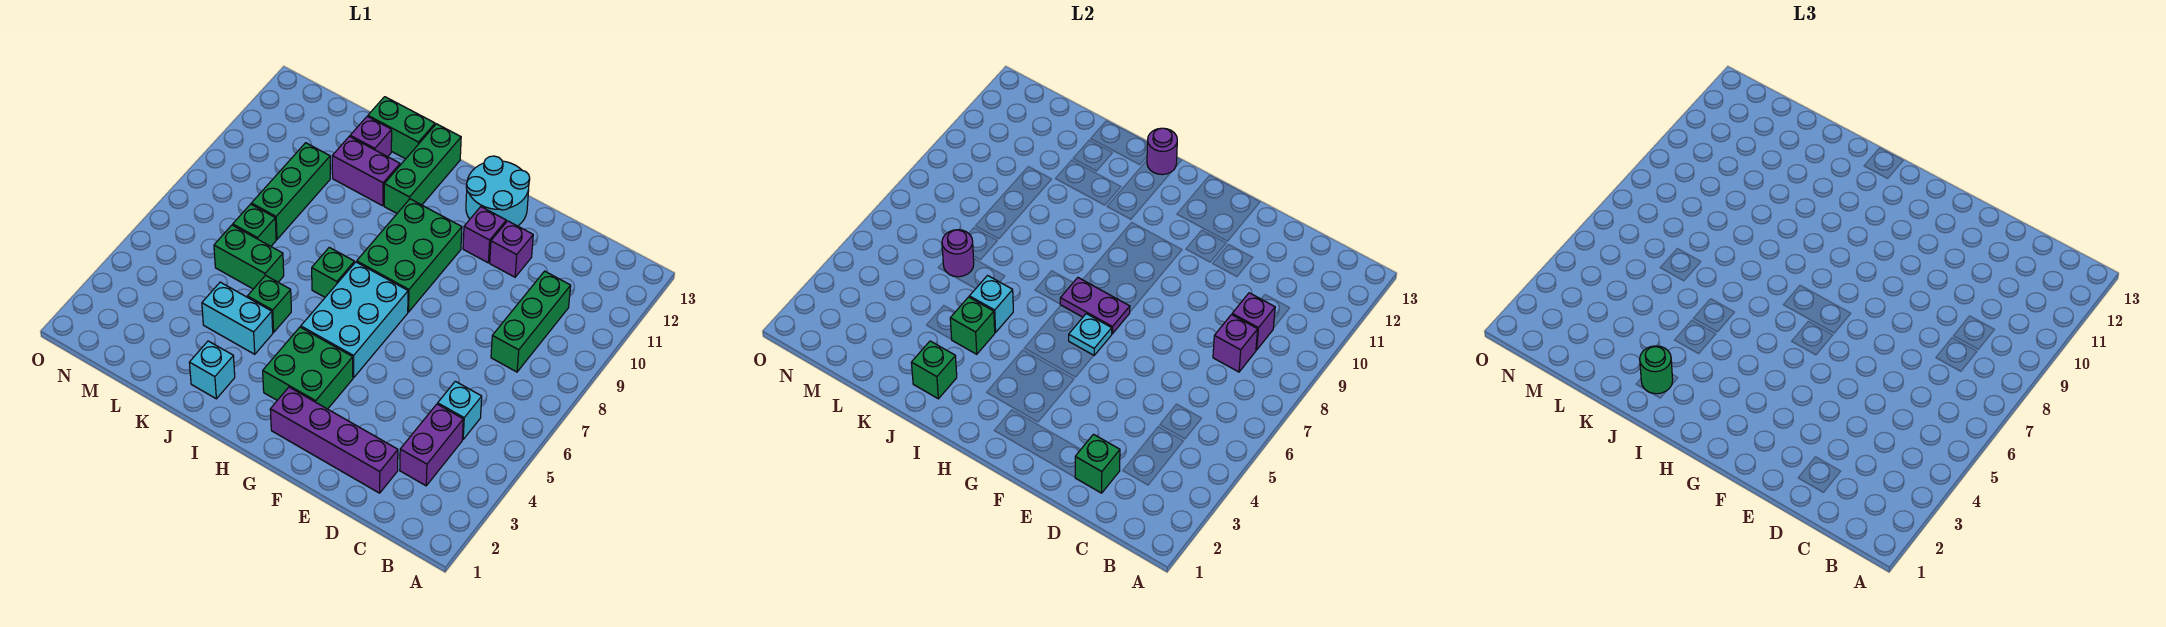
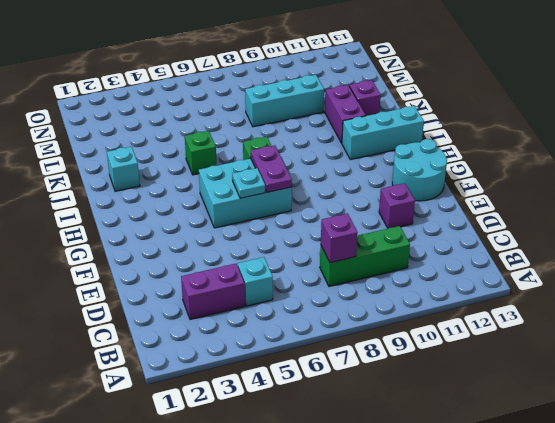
cyan 1x3 brick [342,106,424,160] -> green 1x3 brick [384,124,461,213]
cyan 1x3 brick [245,75,324,127] -> green 1x3 brick [251,143,330,239]
none -> purple 1x4 brick [270,387,398,493]
none -> purple 1x1 brick [463,207,506,263]
none -> green 2x2 brick [263,327,353,409]
none -> green 2x3 brick [357,199,462,312]

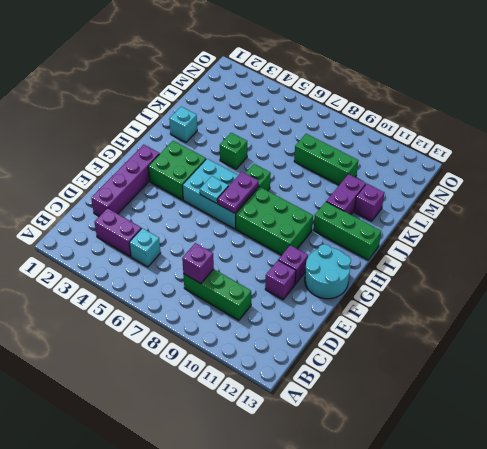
none -> cyan 1x2 brick [202,282,273,354]
none -> green 1x2 brick [368,97,435,159]
none -> green 1x2 brick [214,225,284,289]
none -> green 1x1 brick [233,204,276,246]

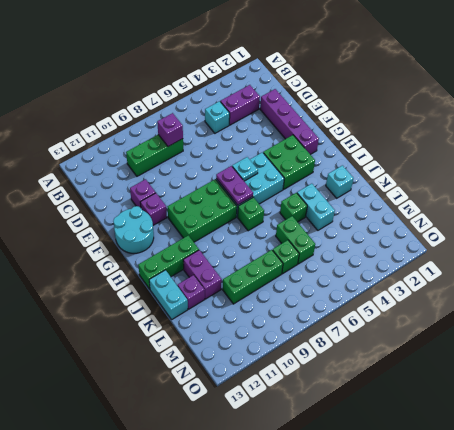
cyan 1x2 brick [149,270,188,319] -> green 1x2 brick [368,97,435,159]
none -> purple 1x1 brick [1232,293,1275,350]
none -> green 1x1 brick [1075,434,1120,493]
none -> purple 1x1 round brick [1147,128,1177,175]
none -> green 1x1 brick [911,341,957,399]

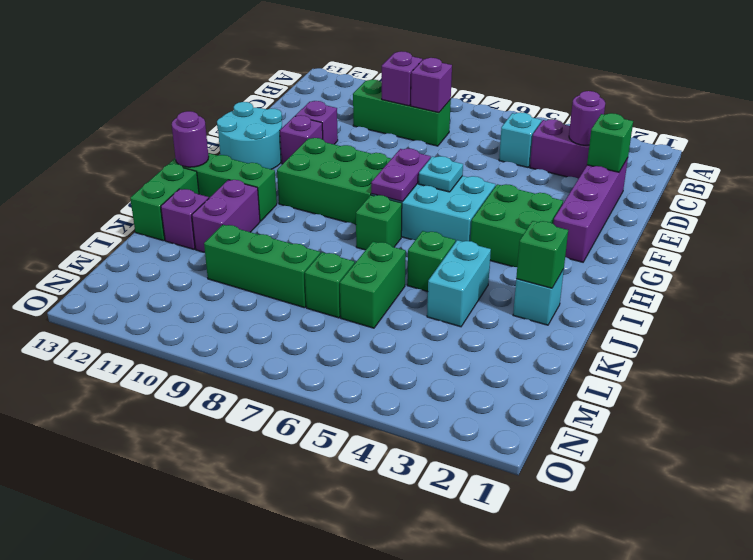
purple 1x1 round brick [569,91,605,145] -> purple 1x1 round brick moved to [942,230,974,277]
none -> green 1x1 brick [950,297,995,354]
none -> cyan 1x1 brick [969,276,1013,332]
none -> green 1x1 round brick [1640,346,1673,394]

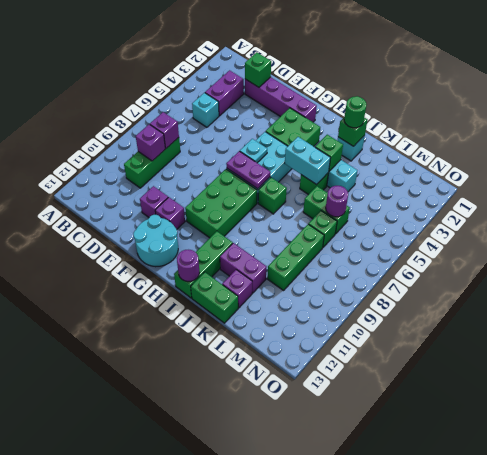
cyan 1x2 brick [285,137,330,185] -> cyan 1x1 brick [969,276,1013,332]

